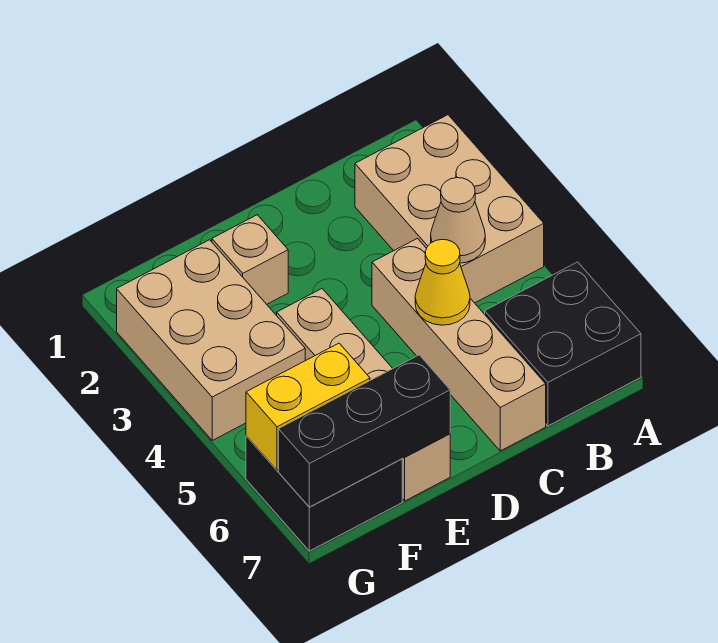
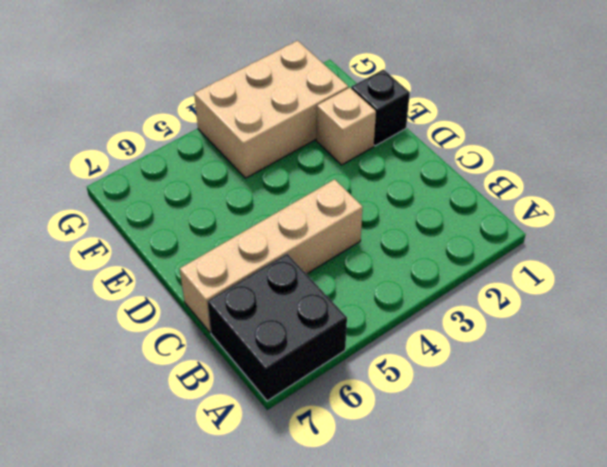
black 1x1 brick [351,69,410,146] -> none
none -> tan 2x3 brick [355,115,544,303]
none -> tan 1x4 brick [277,289,450,501]

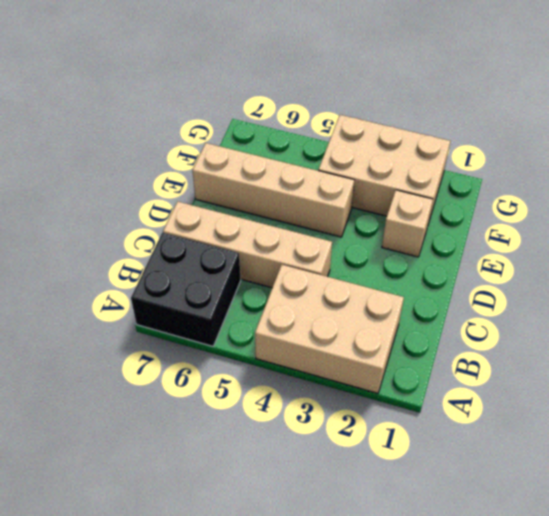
none -> black 2x2 brick [246,436,402,551]
none -> tan 1x1 cone [431,178,485,263]

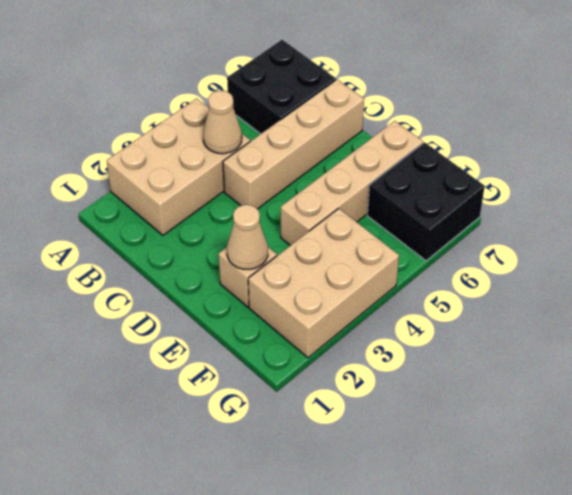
tan 1x1 cone [227,205,268,269] -> none
none -> yellow 1x1 cone [415,240,470,325]
none -> black 1x3 brick [279,355,450,507]

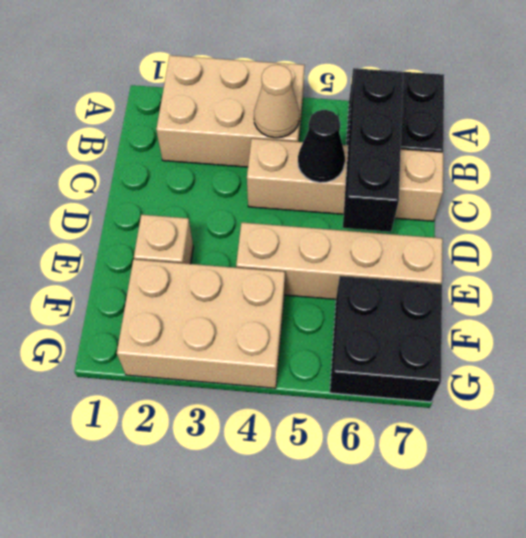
black 1x3 brick [343,70,403,232] -> black 1x3 brick moved to [279,355,450,507]
black 1x1 cone [298,110,345,183] -> yellow 1x1 cone [415,240,470,325]
none -> yellow 1x2 brick [246,343,370,470]

